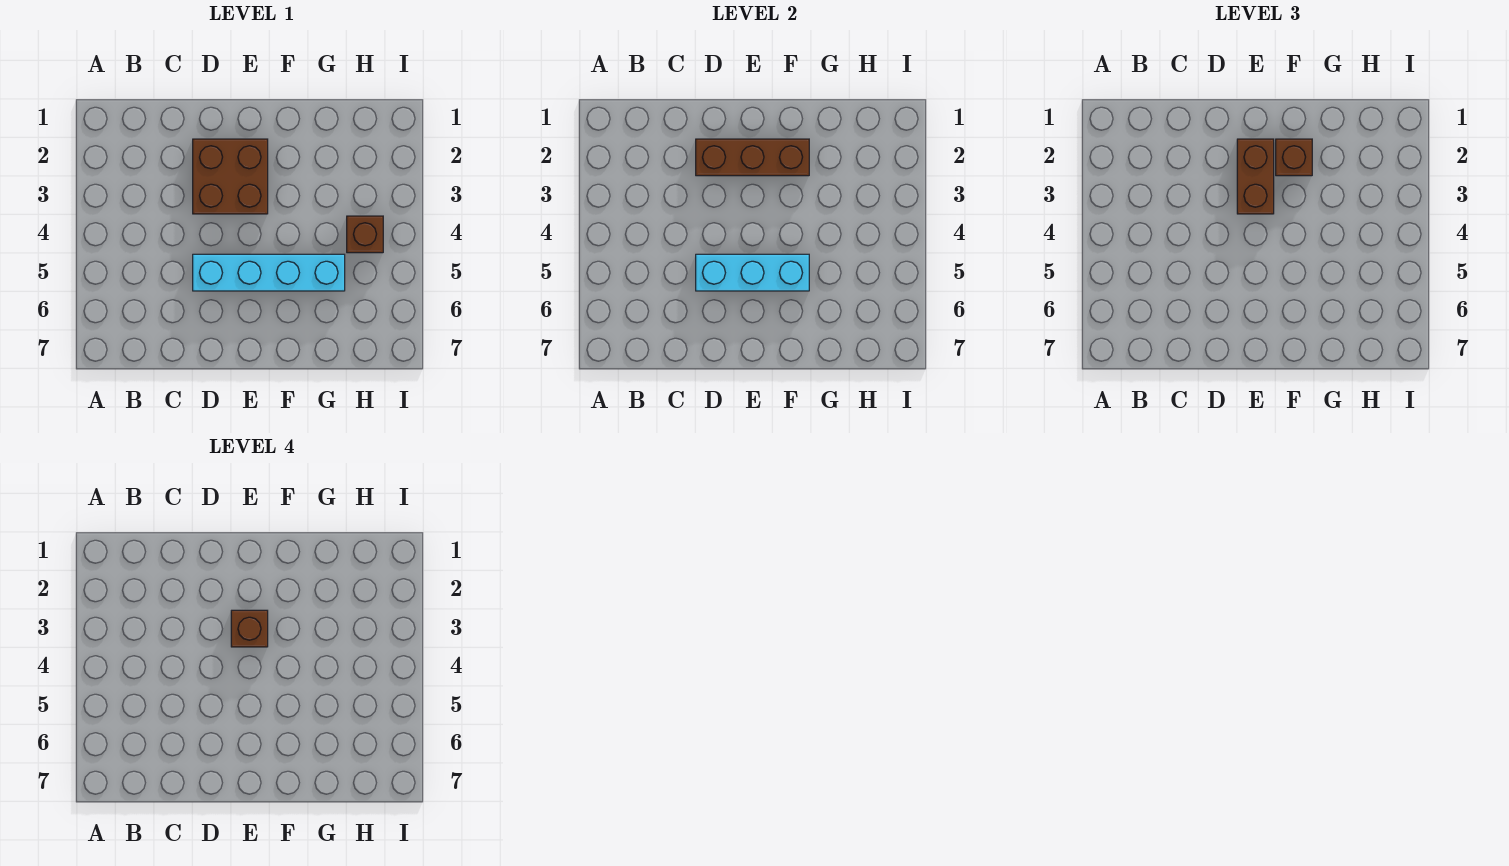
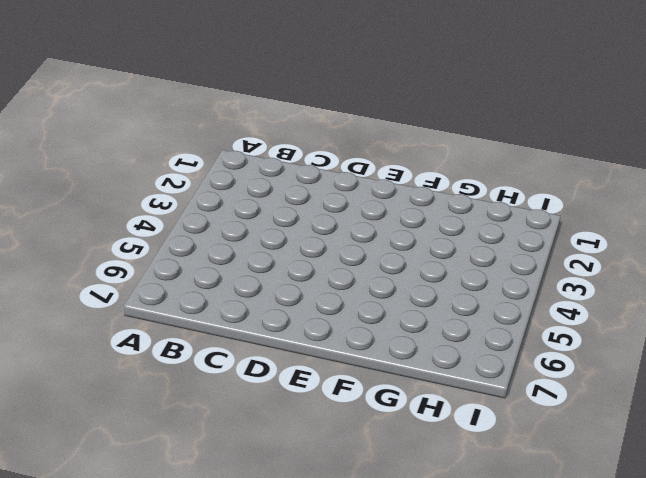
none -> brown 2x2 brick [193,139,268,214]
none -> cyan 1x4 brick [193,254,345,291]

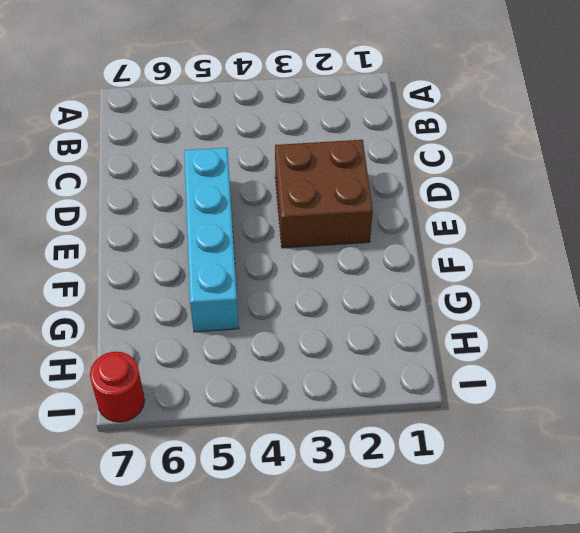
red 1x1 round brick [90,352,145,422] -> none
none -> brown 1x1 brick [347,216,383,253]
none -> brown 1x3 brick [696,139,809,176]

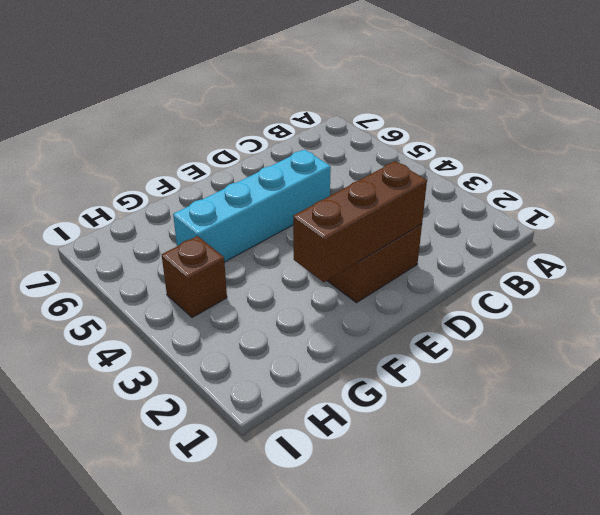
none -> cyan 1x3 brick [696,254,809,291]
none -> brown 1x2 brick [1237,139,1274,214]

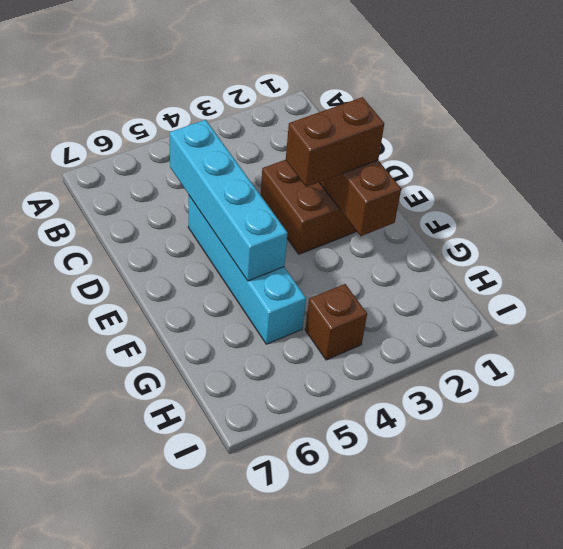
cyan 1x4 brick [170,120,288,281] -> cyan 1x3 brick [696,254,809,291]
none -> brown 1x1 brick [1276,139,1312,176]
none -> brown 1x1 brick [231,610,268,647]

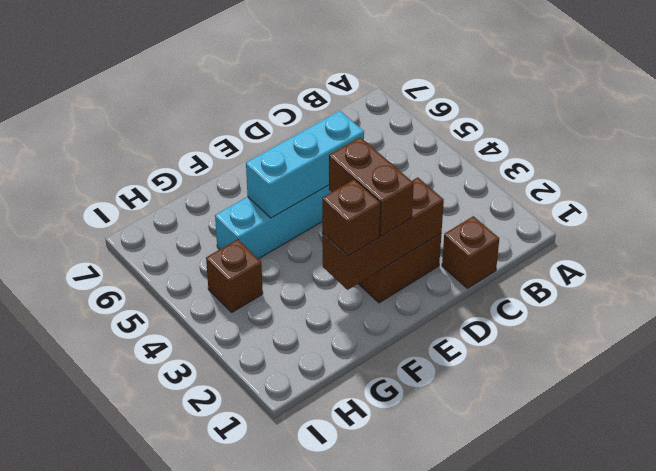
brown 1x1 brick [442,216,499,288] -> brown 1x1 brick moved to [231,610,268,647]

